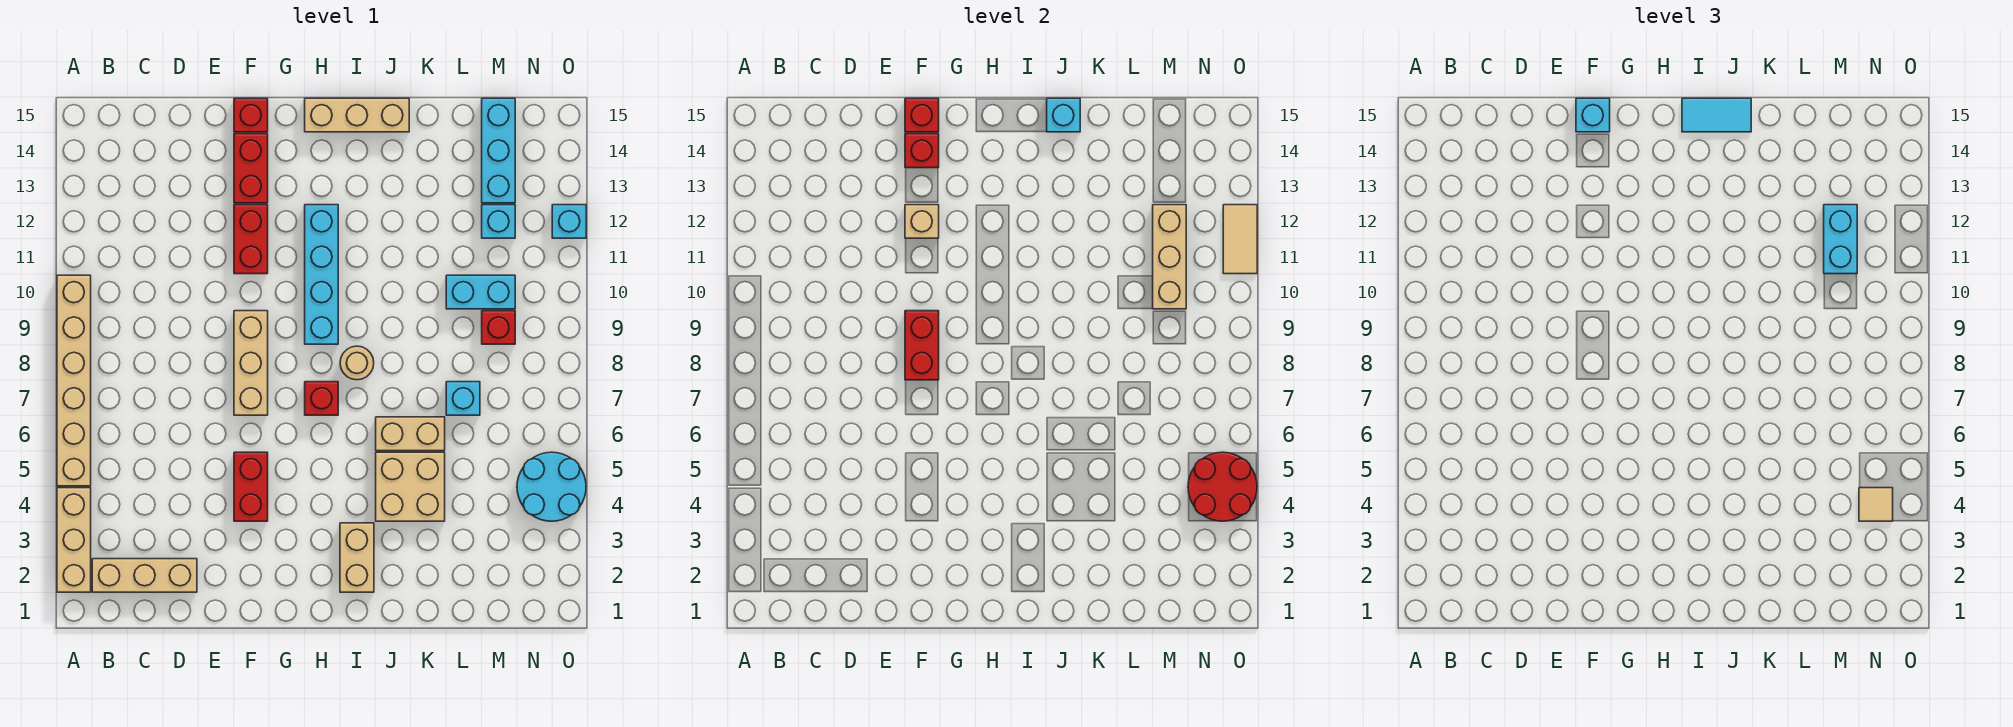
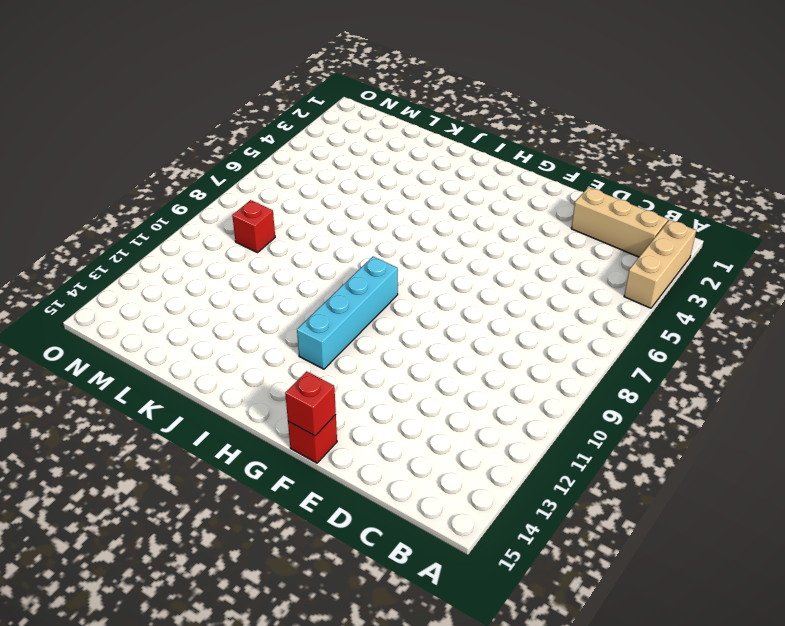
none -> tan 1x6 brick [57,275,91,486]
none -> red 1x2 brick [234,452,268,521]
none -> tan 1x3 brick [234,311,268,415]
none -> red 1x2 brick [234,205,268,274]

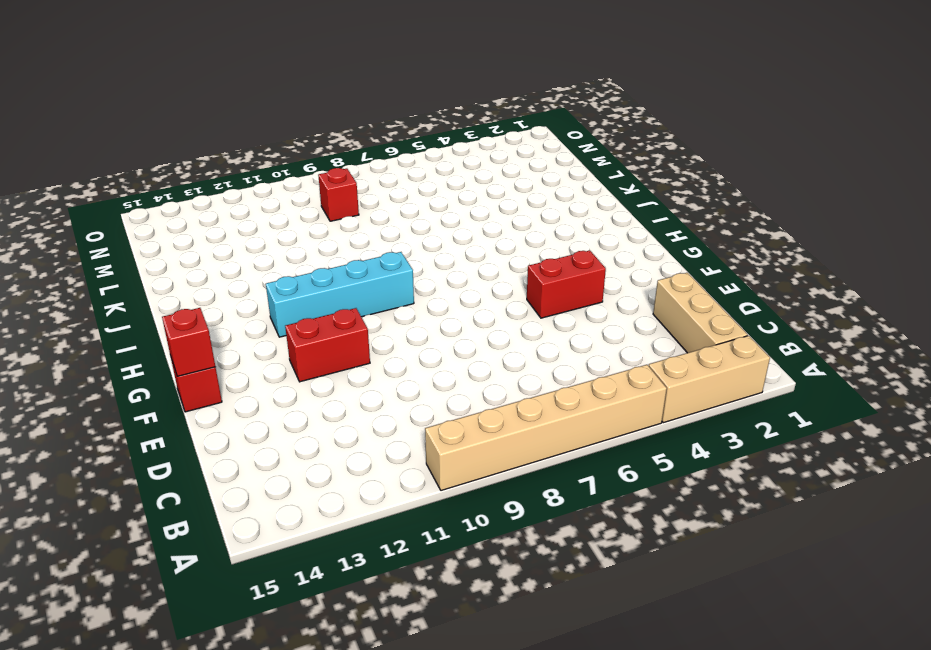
none -> tan 1x3 brick [234,311,268,415]
none -> red 1x2 brick [234,134,268,203]
none -> red 1x1 brick [305,382,338,415]
none -> tan 1x3 brick [305,98,409,132]

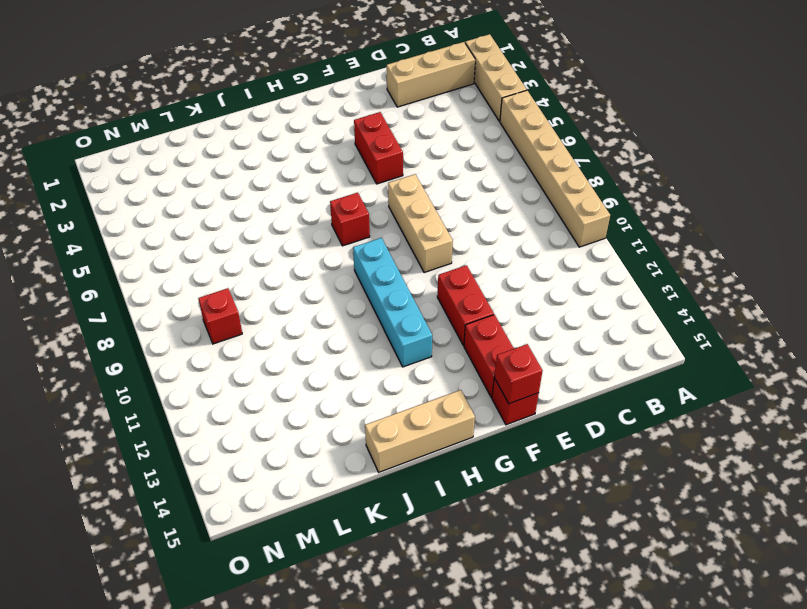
none -> tan 1x2 brick [340,523,374,592]
none -> tan 1x1 round brick [340,346,374,380]
none -> tan 2x2 brick [376,452,445,521]
none -> tan 1x2 brick [376,417,445,451]

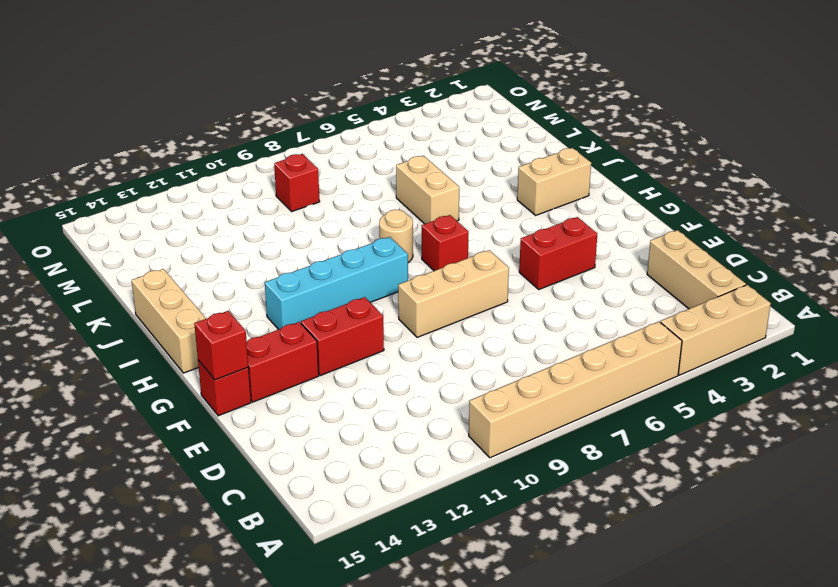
none -> tan 2x2 brick [376,452,445,521]
none -> cyan 1x1 brick [446,382,480,415]
none -> cyan 1x2 brick [446,275,515,309]
none -> cyan 1x1 brick [482,205,515,238]

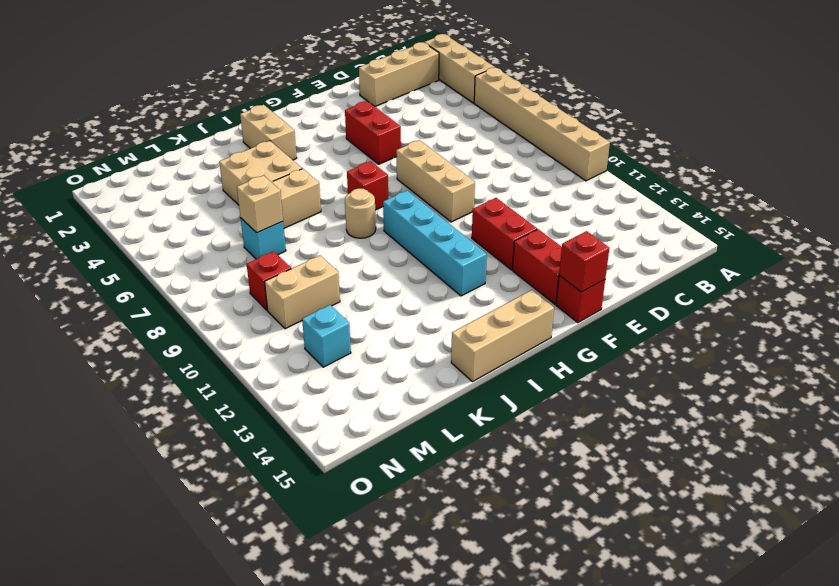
tan 1x1 brick [237,175,283,233] -> tan 1x1 brick moved to [905,205,939,238]
tan 1x2 brick [265,256,340,329] -> cyan 1x2 brick [446,275,515,309]
none -> cyan 1x3 brick [482,98,515,203]
none -> cyan 2x2 round brick [517,452,586,521]
none -> cyan 1x1 brick [552,205,586,238]
none -> red 1x2 brick [905,311,939,380]

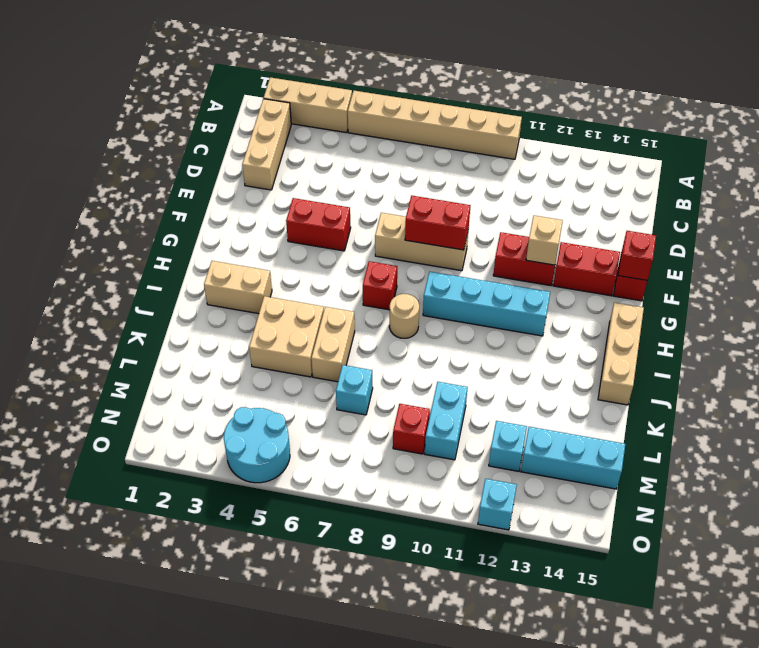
none -> red 1x1 brick [905,134,939,168]
none -> cyan 1x1 brick [1047,98,1080,132]
none -> tan 1x3 brick [1153,205,1186,309]
none -> red 2x2 round brick [1188,452,1257,521]

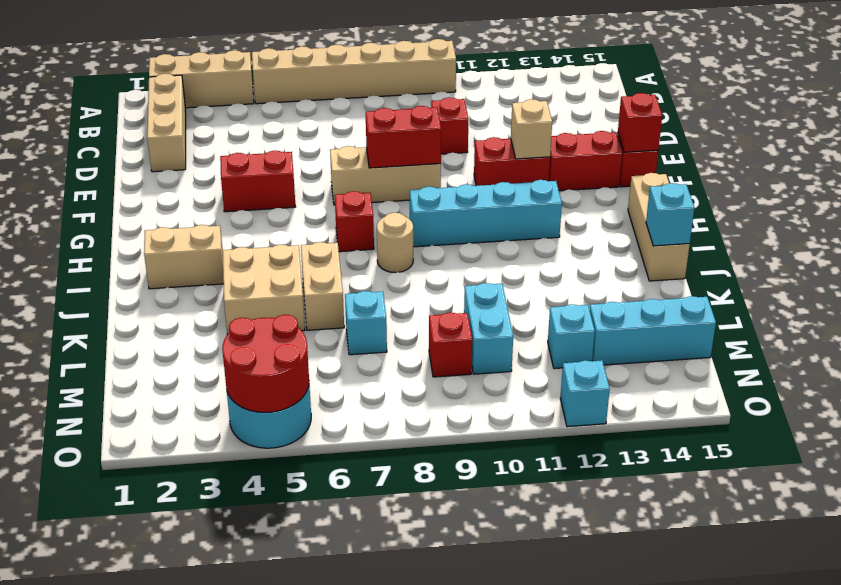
red 1x1 brick [431,97,469,154] -> red 1x1 brick moved to [905,134,939,168]
none -> tan 1x3 brick [1153,205,1186,309]
none -> tan 1x2 tile [1223,205,1257,274]
none -> cyan 1x1 brick [1576,98,1610,132]
none -> cyan 1x2 tile [1682,98,1751,132]

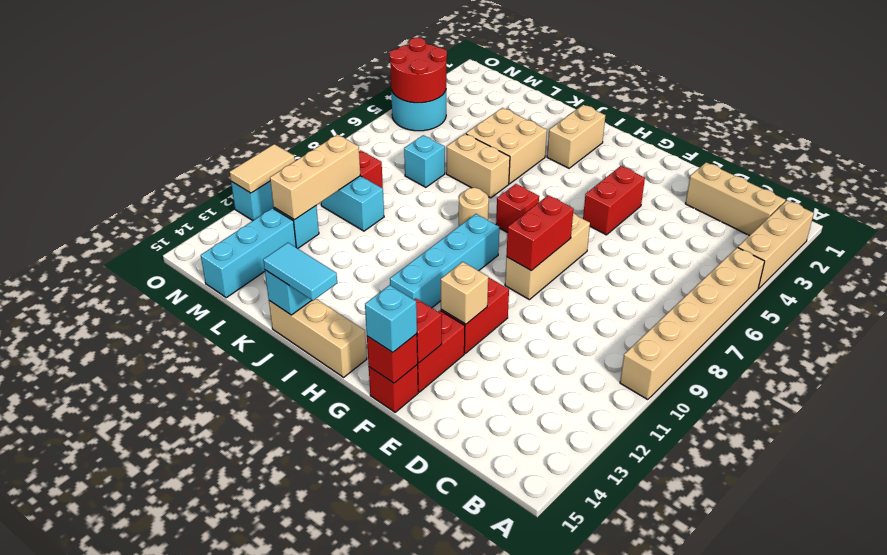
none -> cyan 1x2 brick [1824,205,1857,274]
none -> tan 1x1 tile [1859,488,1893,521]

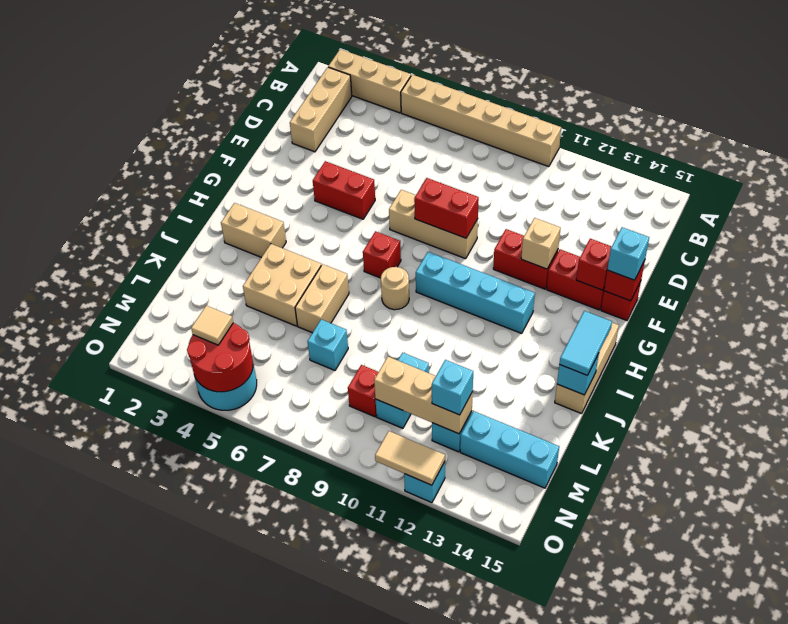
cyan 1x1 brick [432,360,473,415] -> cyan 1x2 brick [1824,205,1857,274]

